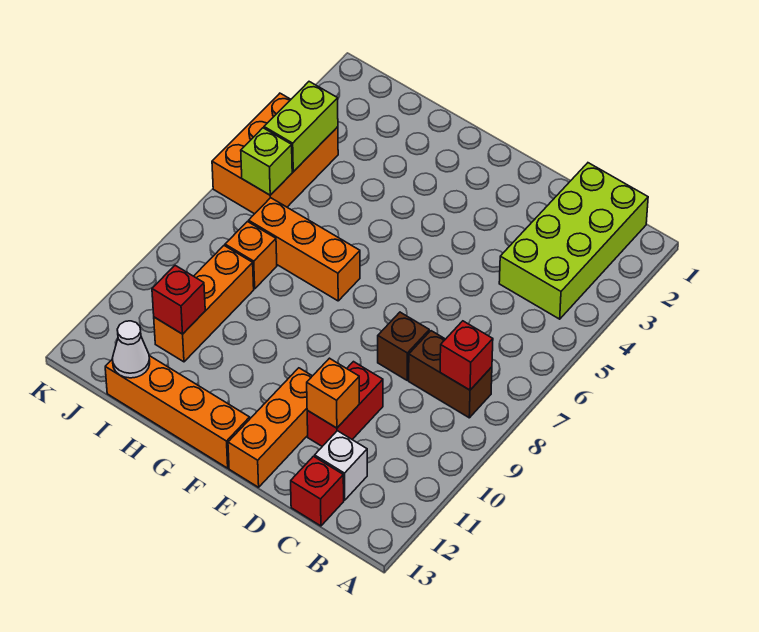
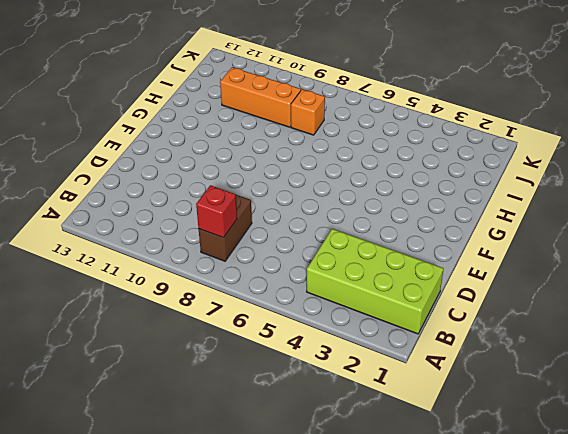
none -> white 1x1 brick [315,431,367,500]
none -> red 1x1 brick [291,456,344,526]
none -> brown 1x1 brick [378,312,429,380]

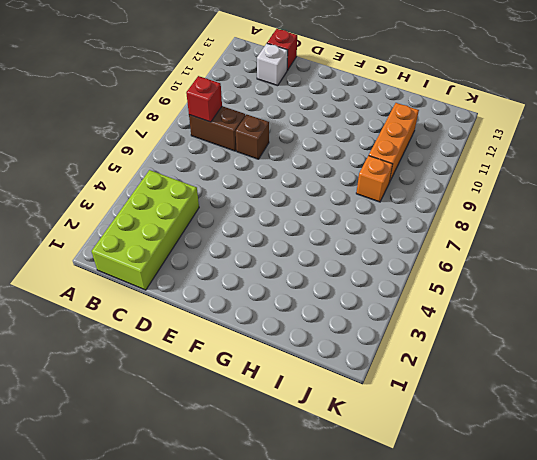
none -> red 1x2 brick [307,362,383,446]
none -> orange 1x3 brick [228,368,312,487]
none -> orange 1x4 brick [105,356,250,468]

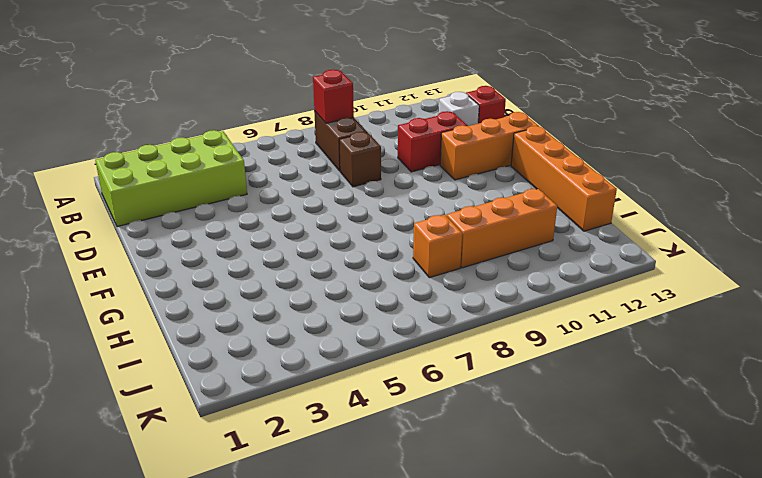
none -> orange 1x3 brick [249,198,360,301]
none -> orange 2x3 brick [212,93,338,214]
none -> orange 1x1 brick [307,358,359,428]

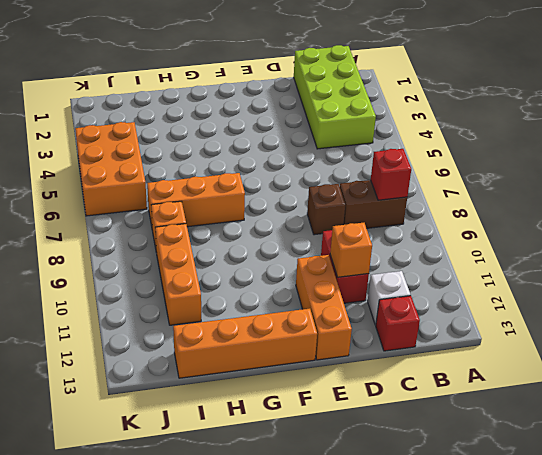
none -> red 1x1 brick [152,265,205,334]
none -> white 1x1 cone [112,321,150,378]
none -> lime 1x2 brick [264,82,338,172]

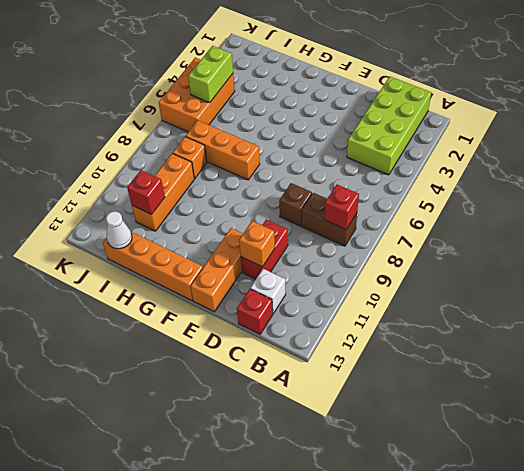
none -> lime 1x1 brick [241,128,292,195]

